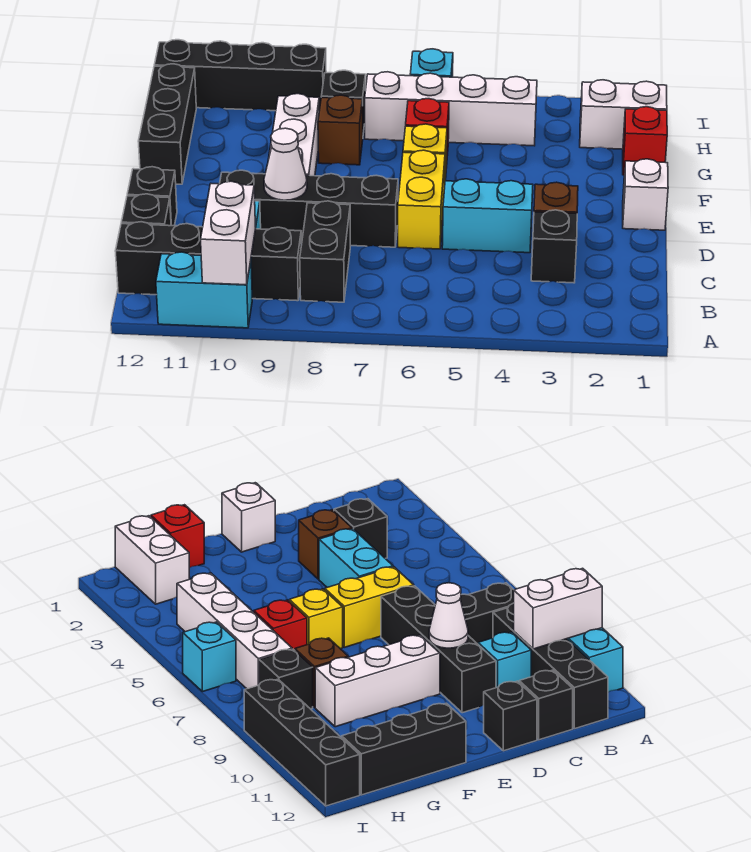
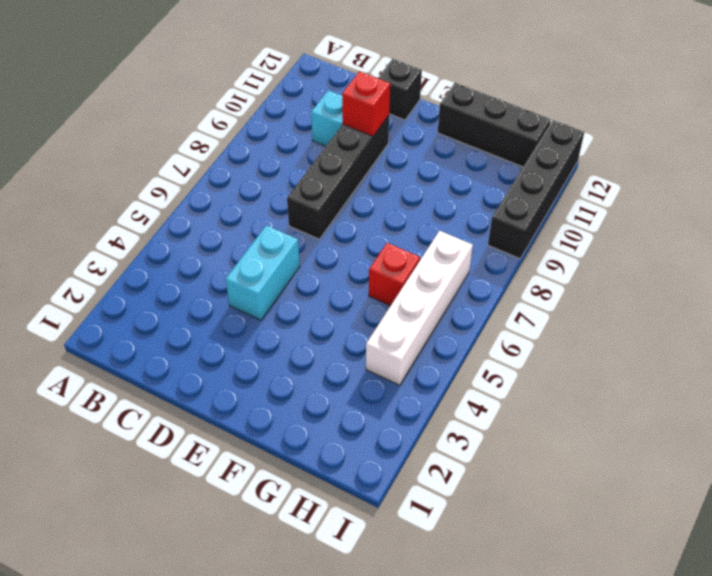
red 1x1 brick [342,71,390,136] -> red 1x1 brick moved to [623,107,667,175]
none -> cyan 1x2 brick [156,252,252,328]
none -> black 1x2 brick [300,201,350,302]
none -> black 1x4 brick [115,222,301,301]

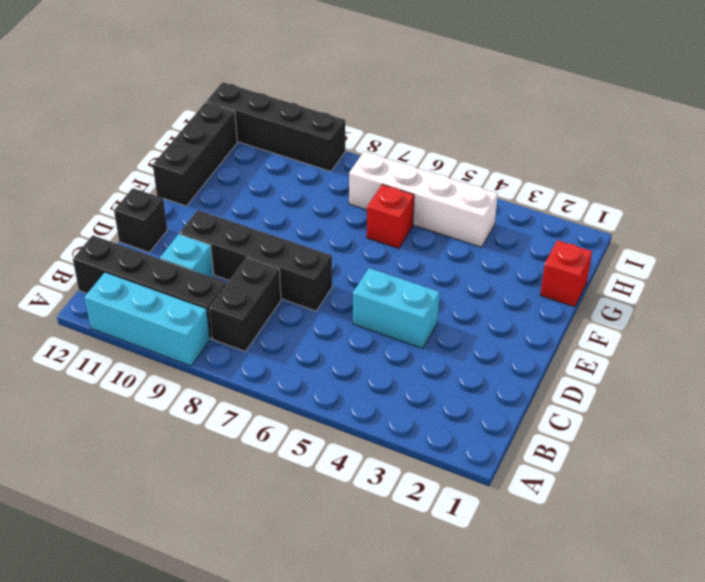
cyan 1x3 brick [85,272,210,366] -> cyan 1x2 brick [156,252,252,328]
none -> black 1x1 brick [531,210,577,283]
none -> black 1x1 brick [121,194,171,226]
none -> brown 1x1 brick [534,182,578,214]

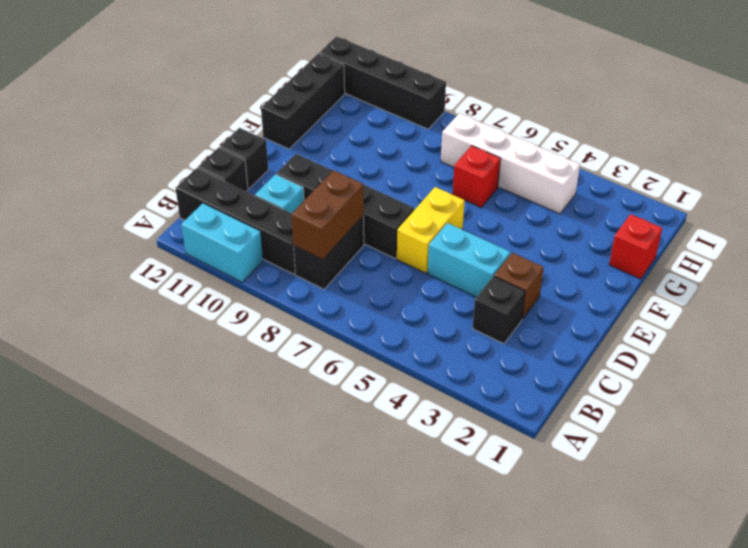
brown 1x2 brick [292,170,364,259] -> none
none -> white 1x1 brick [623,159,668,230]
none -> white 1x3 brick [268,94,319,176]
none -> yellow 1x1 brick [403,124,447,181]

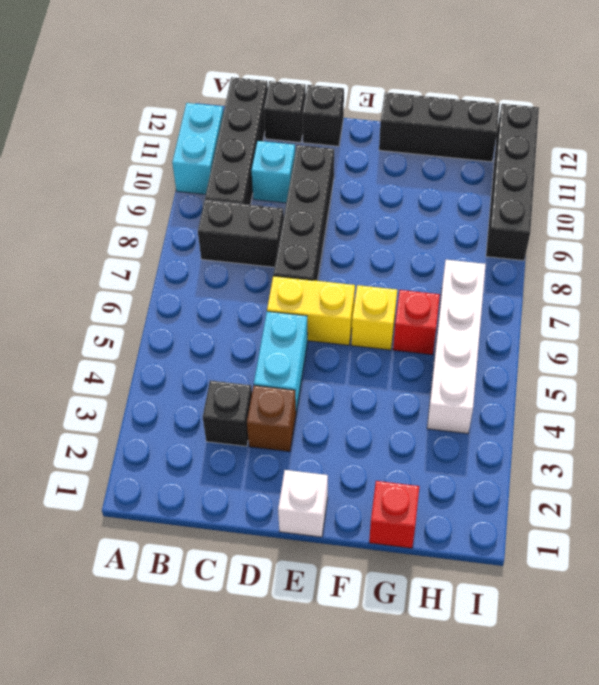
none -> white 1x3 brick [268,94,319,176]
none -> brown 1x1 brick [318,95,363,165]
none -> white 1x2 brick [580,80,667,149]

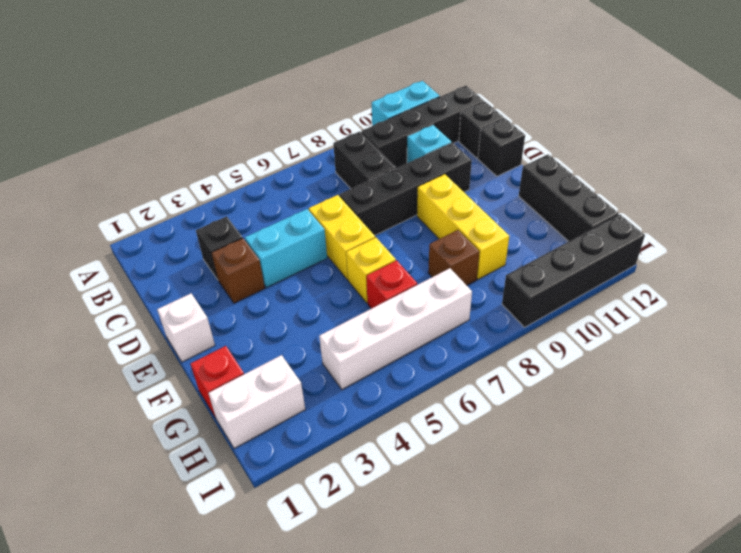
yellow 1x3 brick [417,174,509,279] -> white 1x3 brick [268,94,319,176]
none -> black 1x1 brick [321,70,365,133]
none -> cyan 1x1 brick [410,49,453,77]
none -> white 1x2 brick [201,181,256,285]

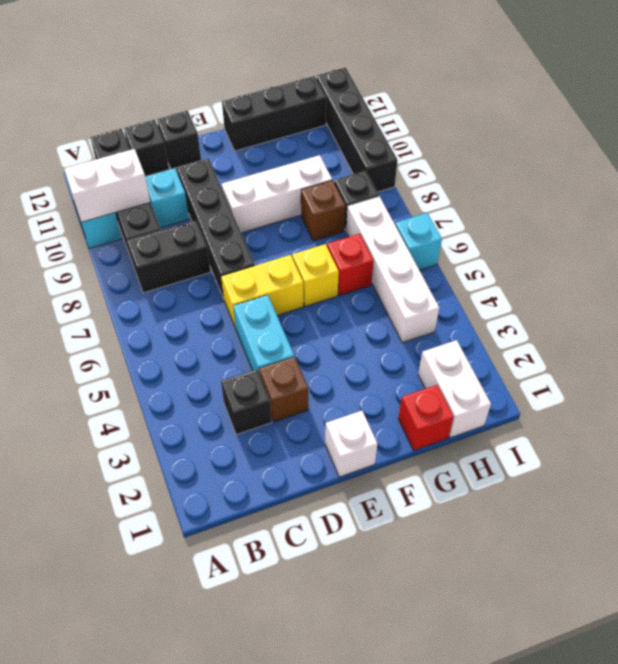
none -> white 1x1 cone [264,128,307,200]

